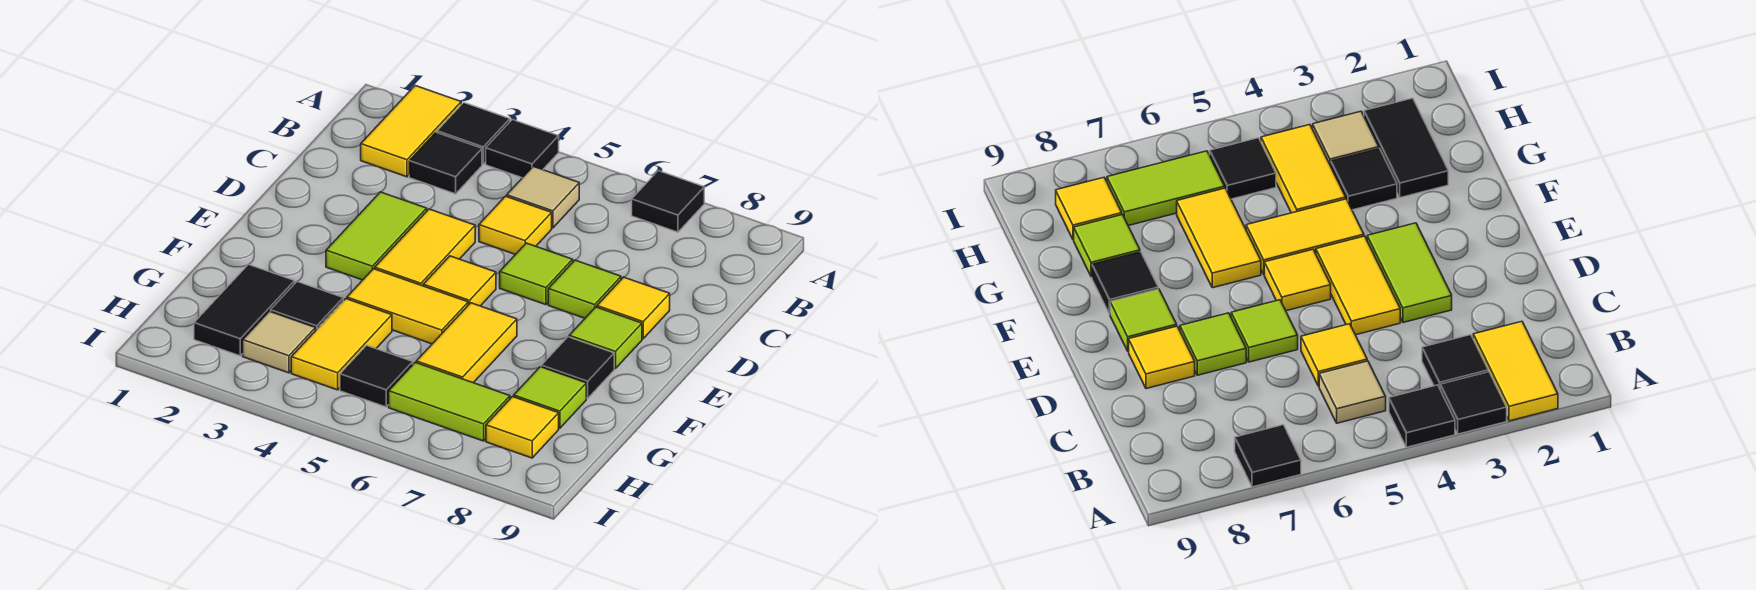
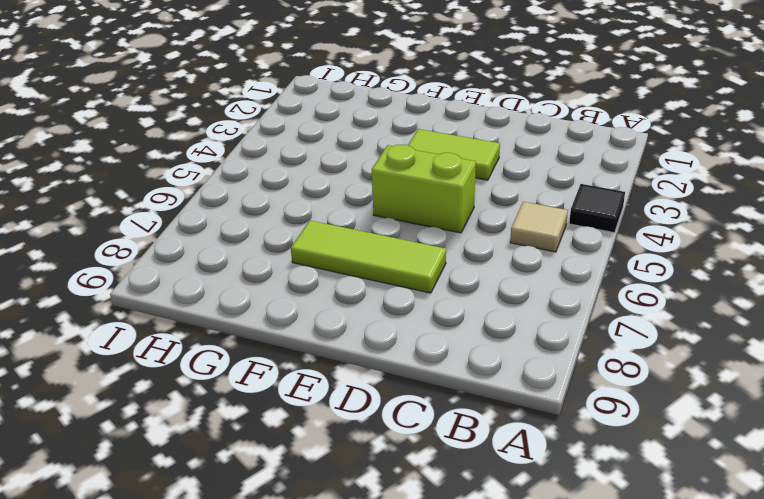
lime 1x2 brick [372,145,476,233] -> yellow 1x1 tile [423,256,496,306]
lime 1x3 tile [291,220,446,293] -> lime 1x1 tile [548,260,621,318]
none -> yellow 1x2 tile [361,86,461,177]
none -> black 1x1 tile [437,103,510,164]
none -> black 1x1 tile [632,171,704,232]

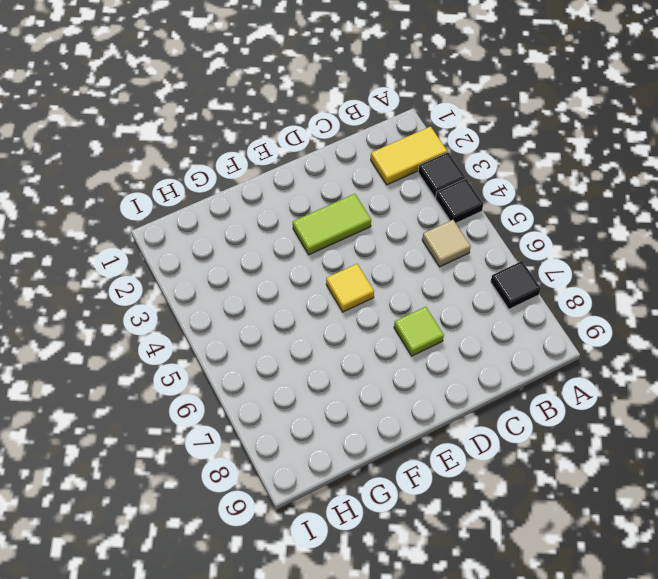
none -> black 1x1 tile [409,132,482,194]
none -> yellow 1x1 tile [479,196,552,255]
none -> yellow 1x2 tile [375,209,475,286]

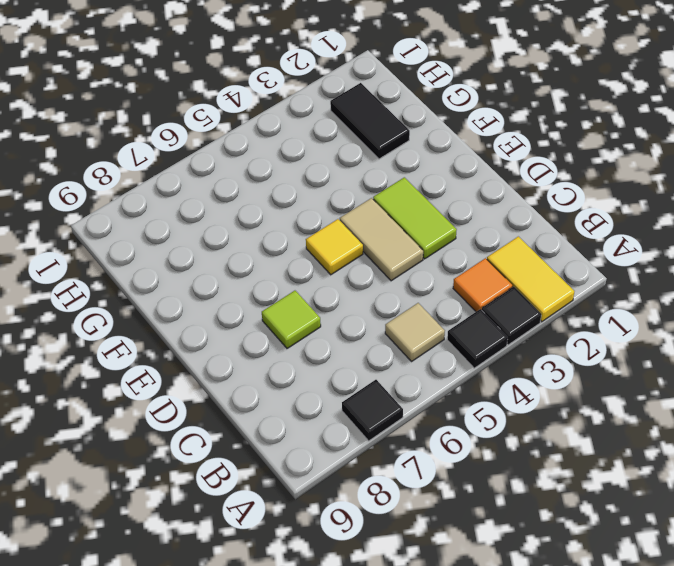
orange 1x1 tile [453,258,512,312] -> black 1x1 tile [409,132,482,194]
tan 1x2 tile [340,198,423,281] -> yellow 1x2 tile [375,209,475,286]
none -> yellow 1x1 tile [479,196,552,255]
none -> lime 1x1 tile [500,243,573,305]
none -> yellow 1x1 tile [597,277,670,339]

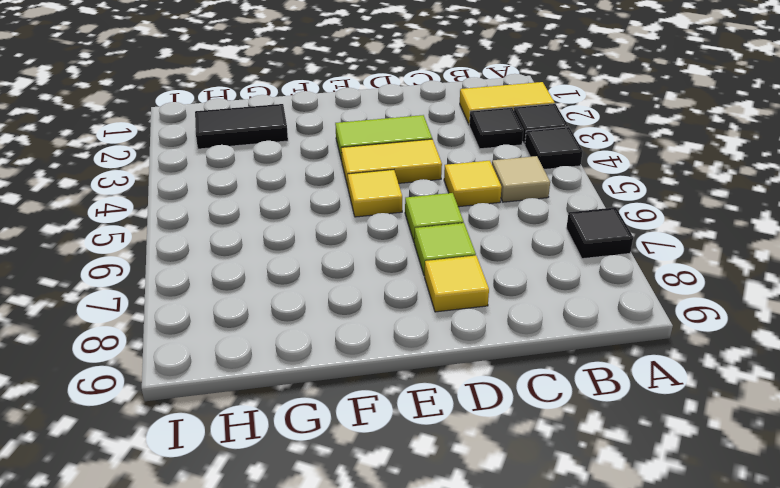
none -> lime 1x1 tile [569,307,642,369]
none -> yellow 1x2 tile [347,269,468,344]
none -> yellow 1x2 tile [416,303,517,383]

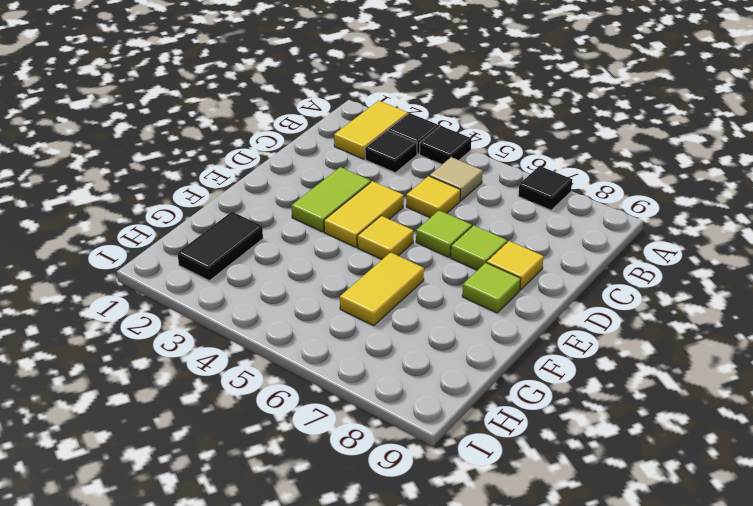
none -> yellow 1x2 tile [347,269,468,344]
none -> black 1x1 tile [541,337,614,398]
none -> black 1x1 tile [271,281,343,330]

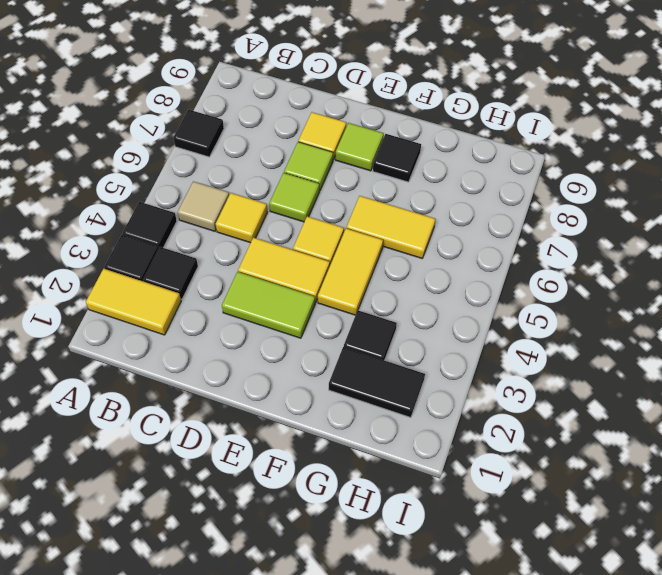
none -> yellow 1x2 tile [291,299,392,390]
none -> lime 1x1 tile [514,367,586,428]
none -> tan 1x1 tile [243,311,316,373]

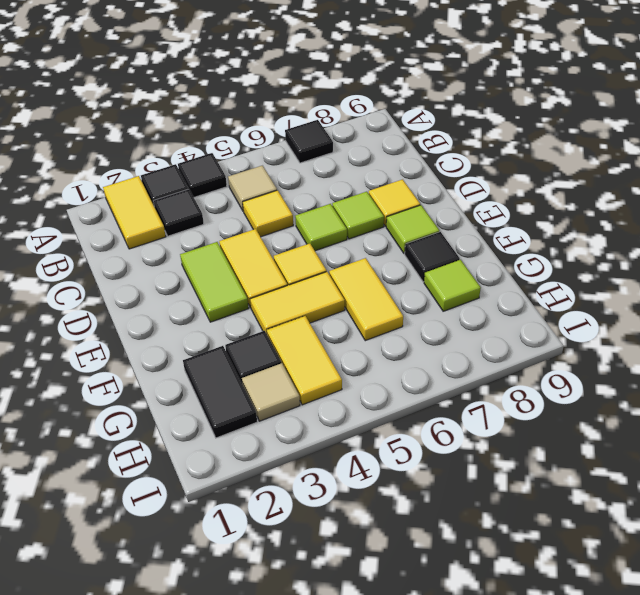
none -> black 1x1 tile [340,345,413,407]
none -> lime 1x2 tile [389,362,510,441]
none -> yellow 1x1 tile [486,397,559,458]

